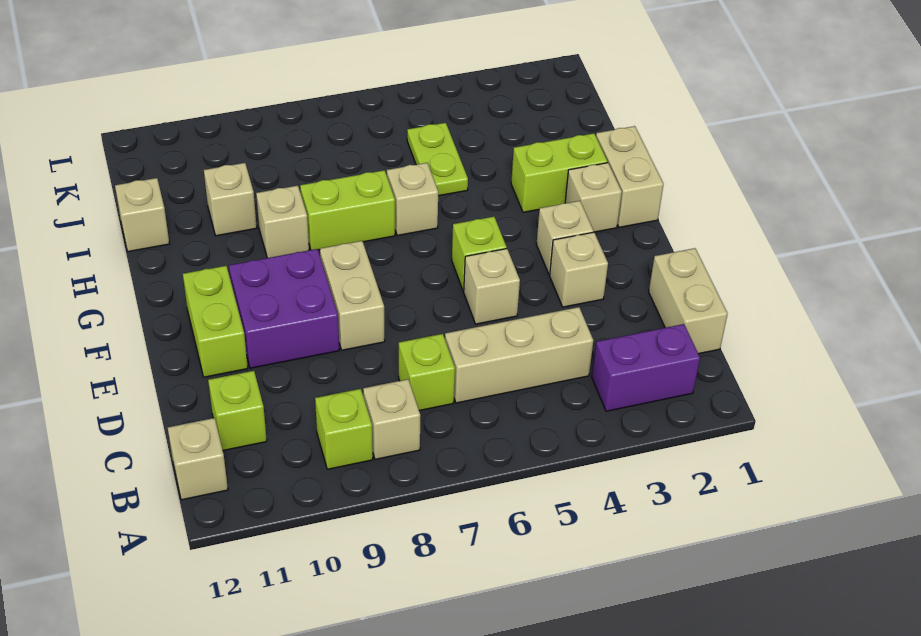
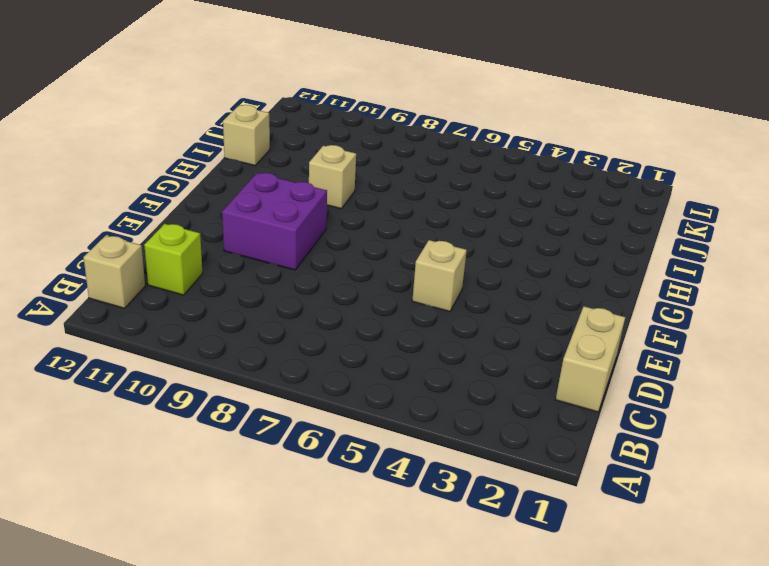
none -> purple 1x2 brick [592,324,700,411]
none -> tan 1x1 brick [363,379,420,459]
none -> lime 1x1 brick [315,389,373,469]

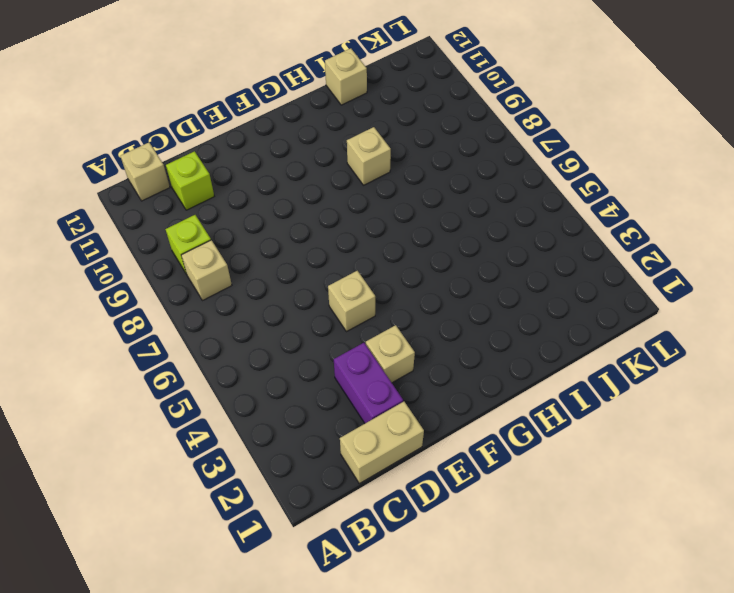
purple 1x2 brick [334,343,403,423] -> purple 1x2 brick moved to [592,324,700,411]
none -> tan 1x3 brick [445,307,593,403]
none -> lime 1x1 brick [399,334,455,411]
none -> tan 1x2 brick [320,241,385,350]

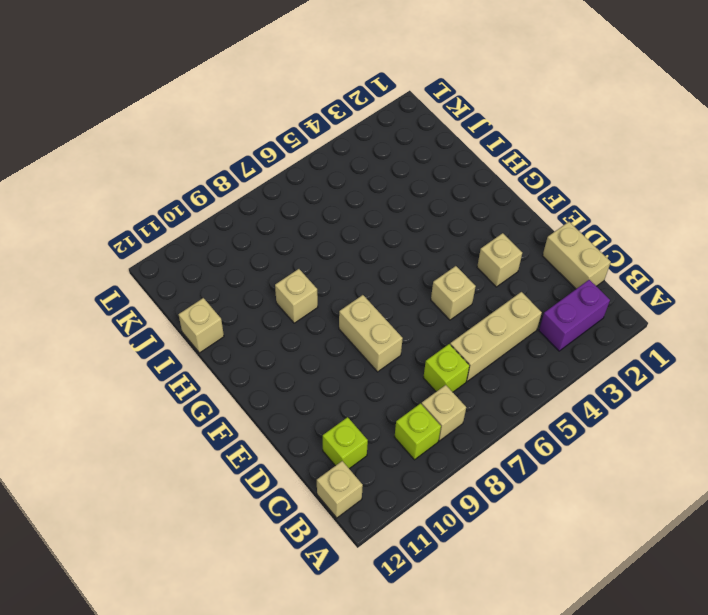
none -> purple 2x2 brick [229,249,339,368]
none -> lime 1x2 brick [183,266,248,377]
none -> tan 1x1 brick [536,201,594,275]

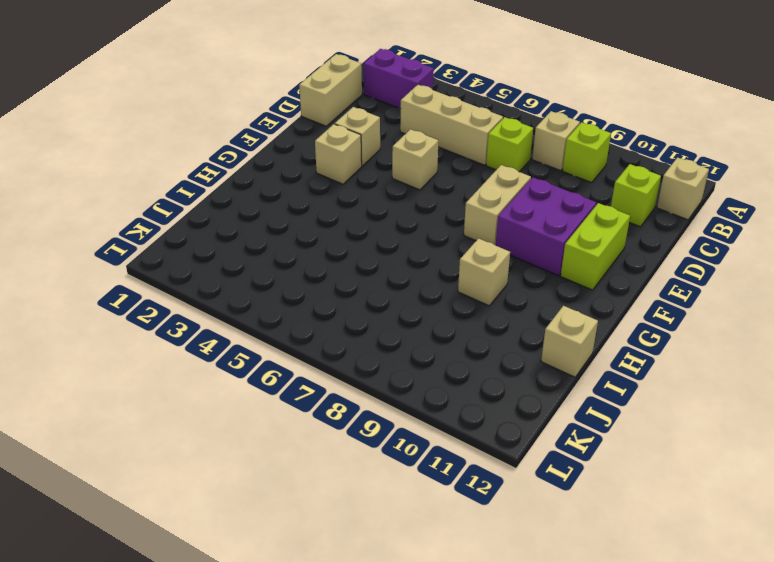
none -> lime 1x1 brick [452,217,507,291]
none -> tan 1x2 brick [596,126,664,227]
none -> tan 1x1 brick [565,163,622,232]

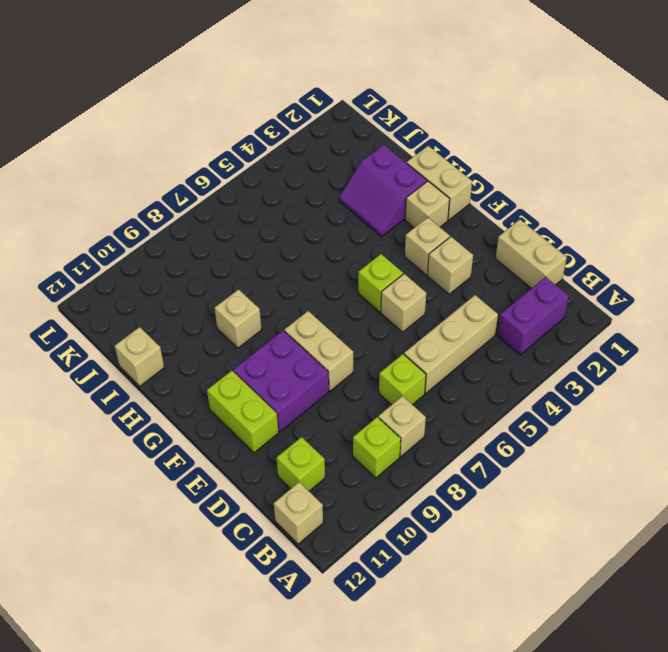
purple 2x2 slope [339,145,427,237] -> lime 1x2 brick [511,133,607,212]
none -> tan 1x1 brick [387,163,438,236]
none -> lime 1x2 brick [300,170,395,250]
none -> lime 1x2 plate [407,123,468,196]

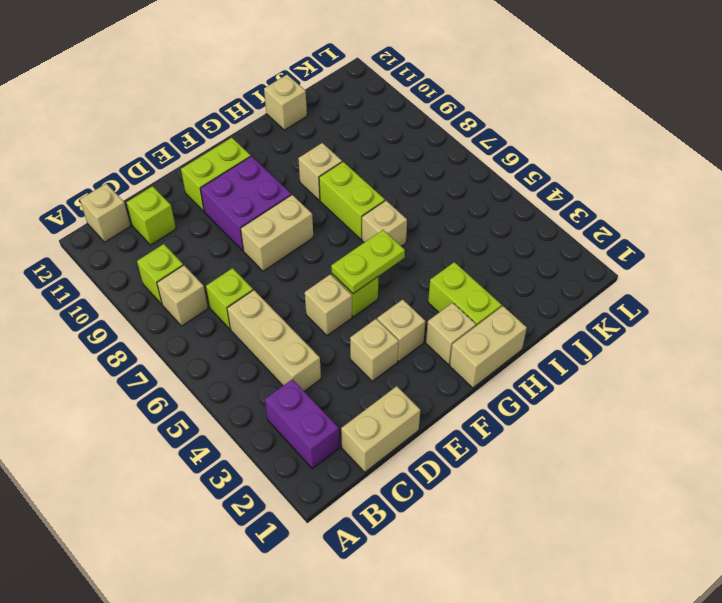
lime 1x2 plate [331,230,405,294] -> lime 1x2 plate moved to [407,123,468,196]
none -> tan 1x1 brick [204,163,257,236]

